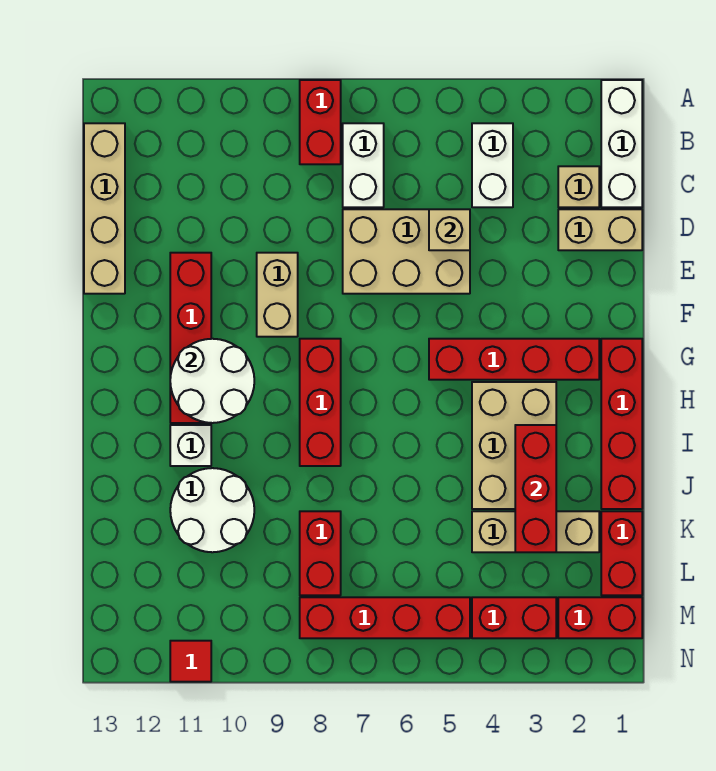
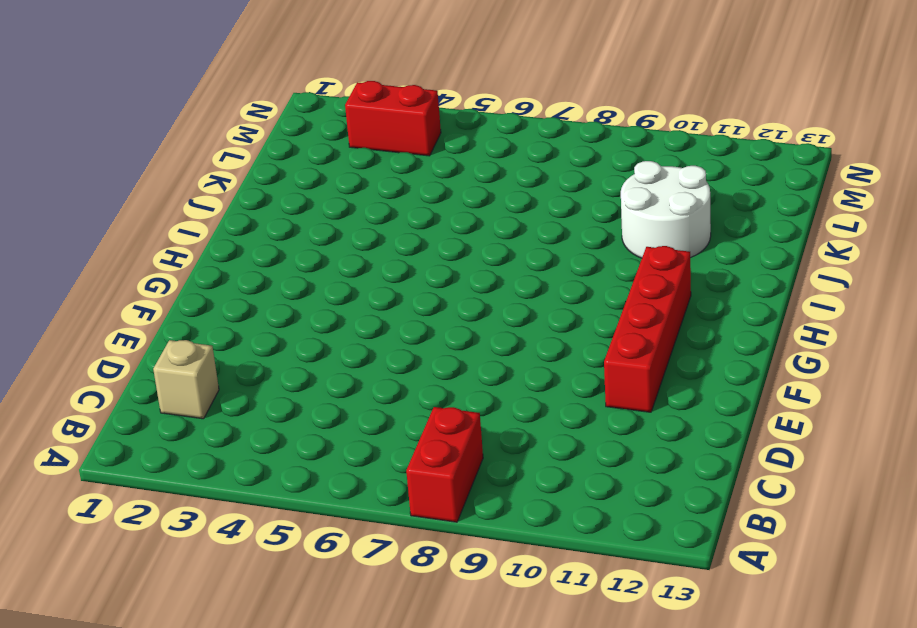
none -> white 1x3 brick [601,80,642,207]
none -> white 1x2 brick [472,123,513,207]
none -> white 1x2 brick [343,123,384,207]

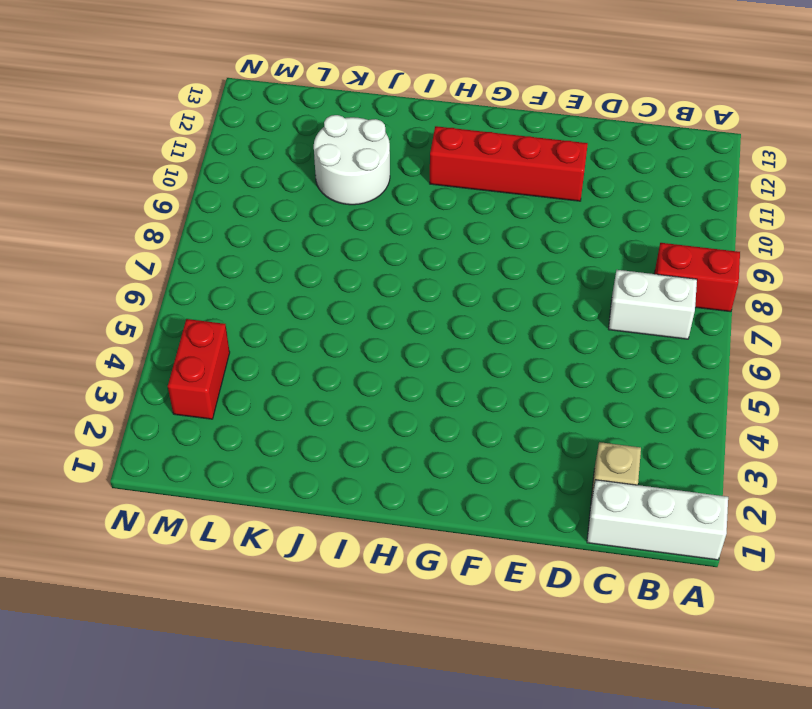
none -> white 1x2 brick [472,123,513,207]
none -> tan 1x4 brick [84,123,125,294]
none -> tan 1x2 brick [558,209,642,250]

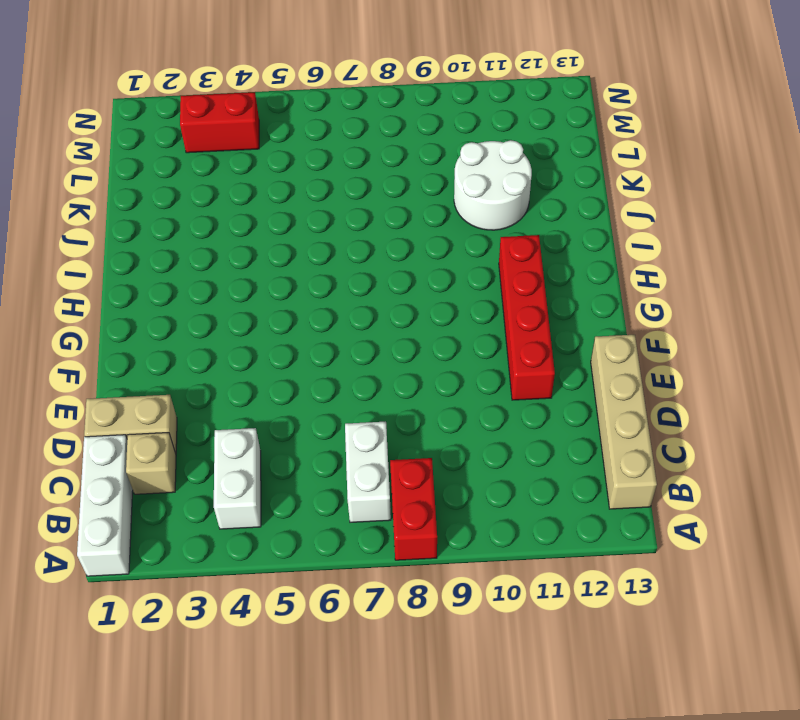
none -> tan 2x3 brick [343,209,470,294]
none -> tan 1x2 brick [257,253,298,337]
none -> red 1x4 brick [601,339,642,509]

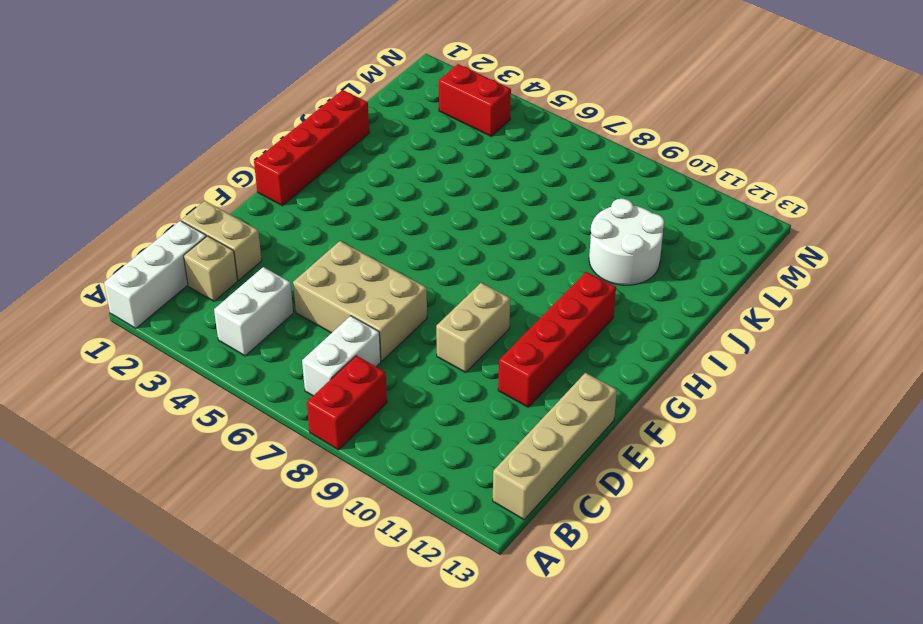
none -> red 1x4 brick [429,339,599,380]
none -> red 1x3 brick [300,339,341,466]
none -> tan 2x3 brick [472,382,556,509]

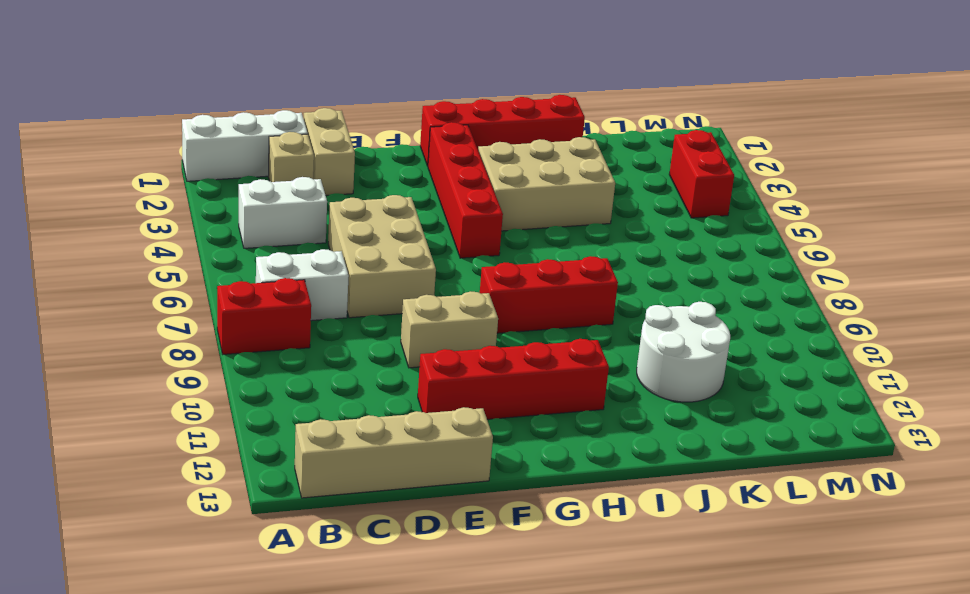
none -> white 1x1 brick [170,425,211,466]
none -> red 1x2 brick [601,511,642,595]
none -> tan 1x3 brick [472,511,599,552]

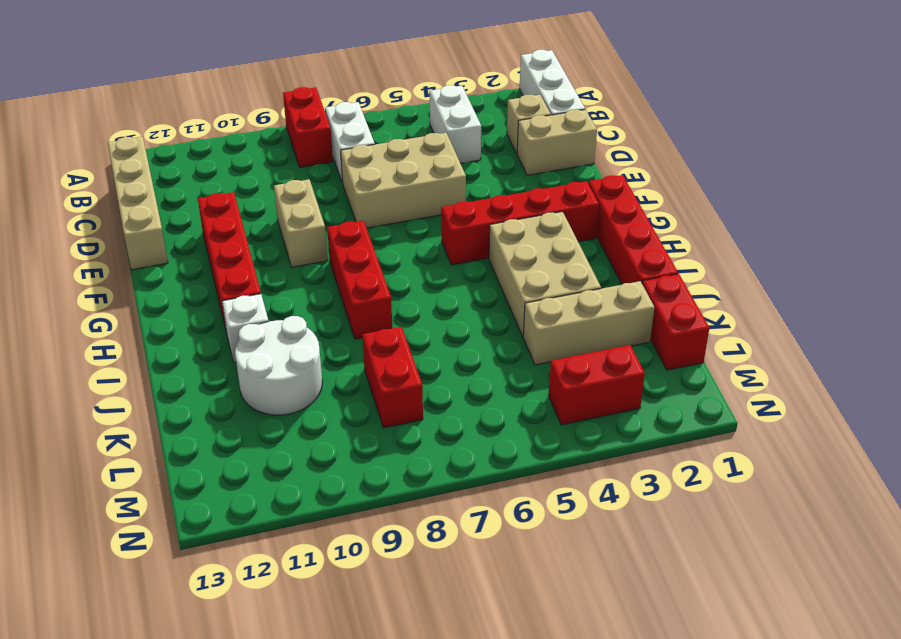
none -> red 1x2 brick [558,597,642,638]
none -> red 1x4 brick [300,597,470,638]
none -> red 1x1 tile [170,641,211,682]

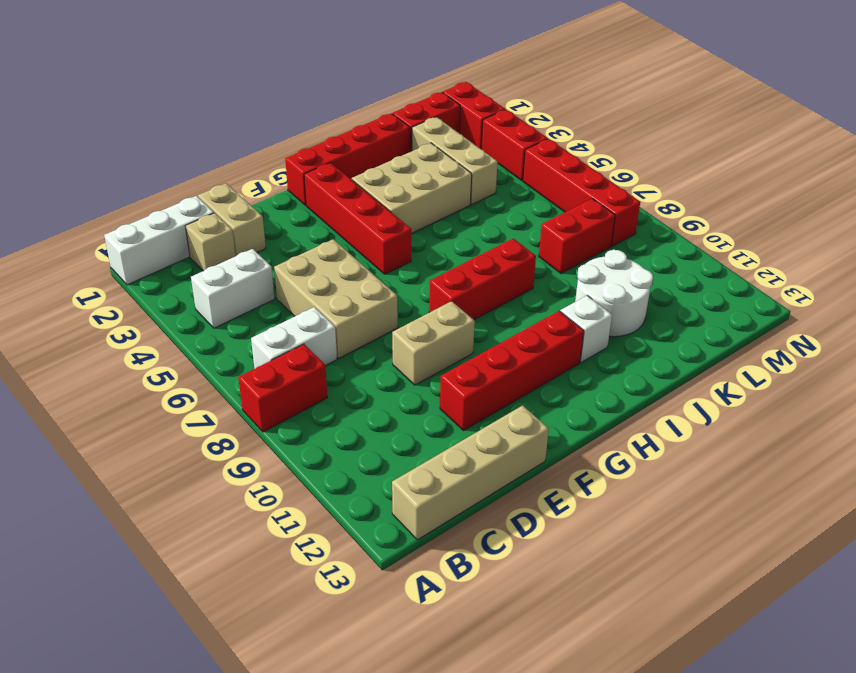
none -> red 1x1 tile [170,641,211,682]
none -> tan 1x1 brick [429,209,470,250]
none -> white 2x2 round brick [170,339,254,423]

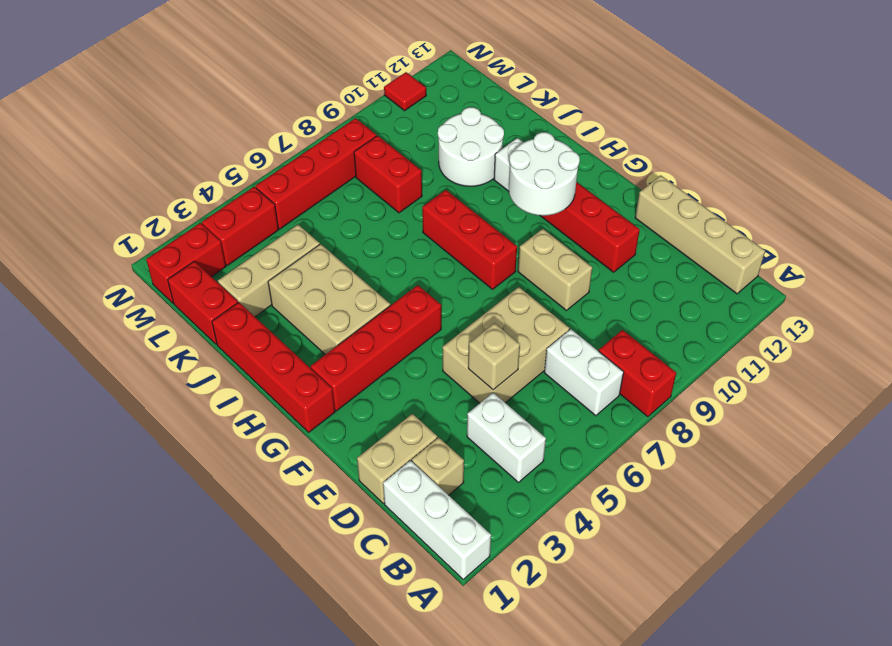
none -> red 1x3 brick [515,425,556,552]

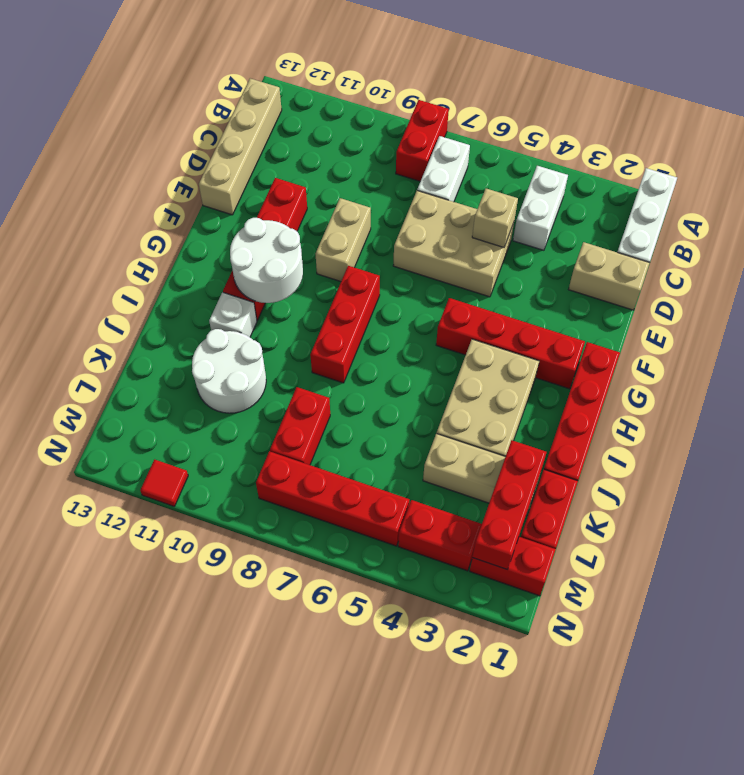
red 1x3 brick [472,440,547,569] -> red 1x3 brick moved to [515,425,556,552]
none -> tan 1x1 brick [558,166,599,207]

